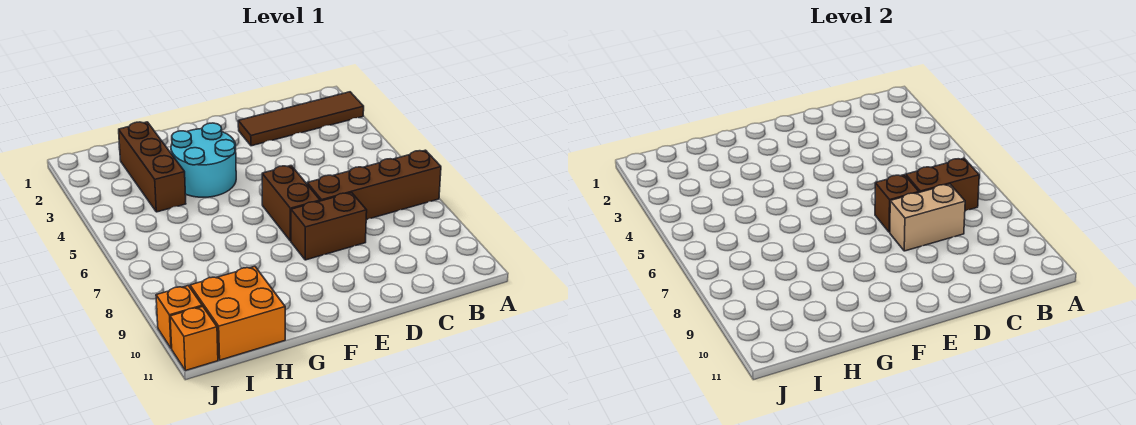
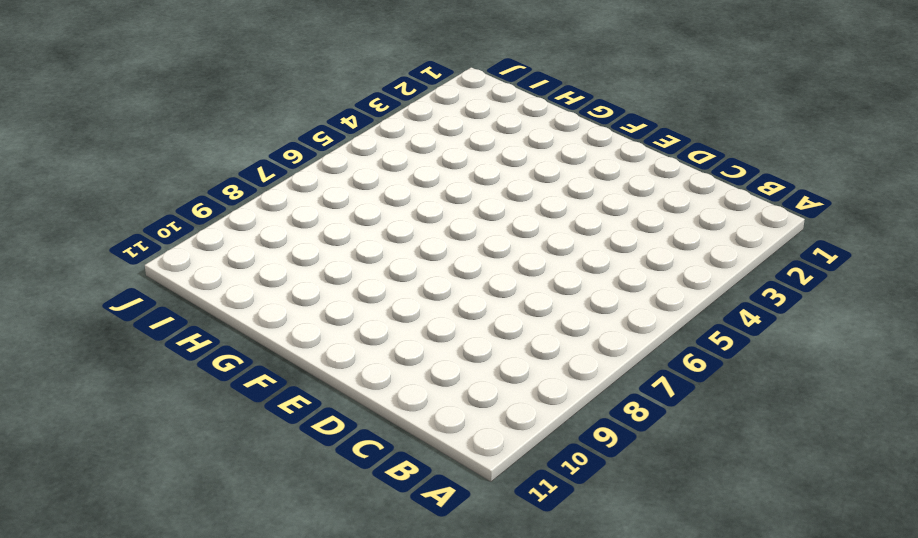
none -> brown 1x4 tile [238,92,364,146]
none -> brown 1x4 brick [307,150,441,220]
none -> brown 1x2 brick [291,193,367,260]

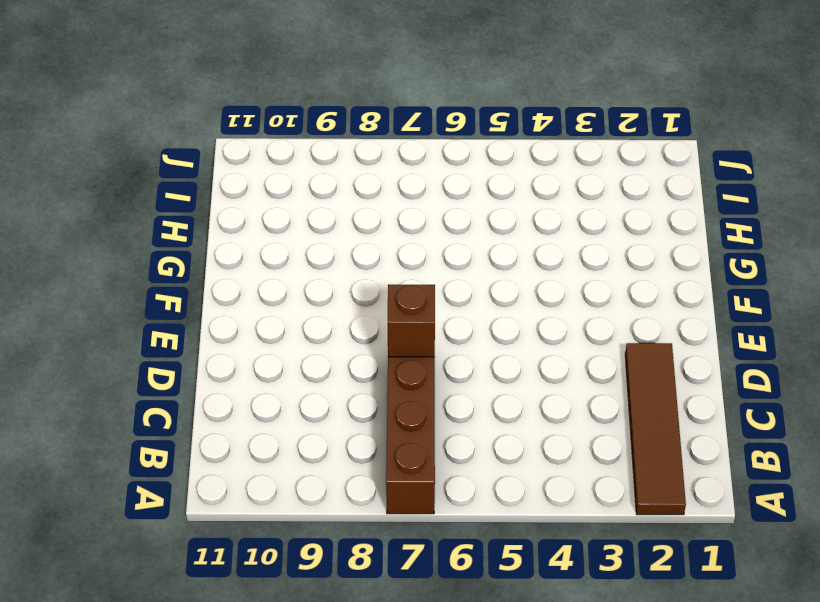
none -> brown 1x2 brick [291,193,367,260]
none -> brown 1x2 brick [262,166,320,241]
none -> cyan 2x2 round brick [171,123,236,197]

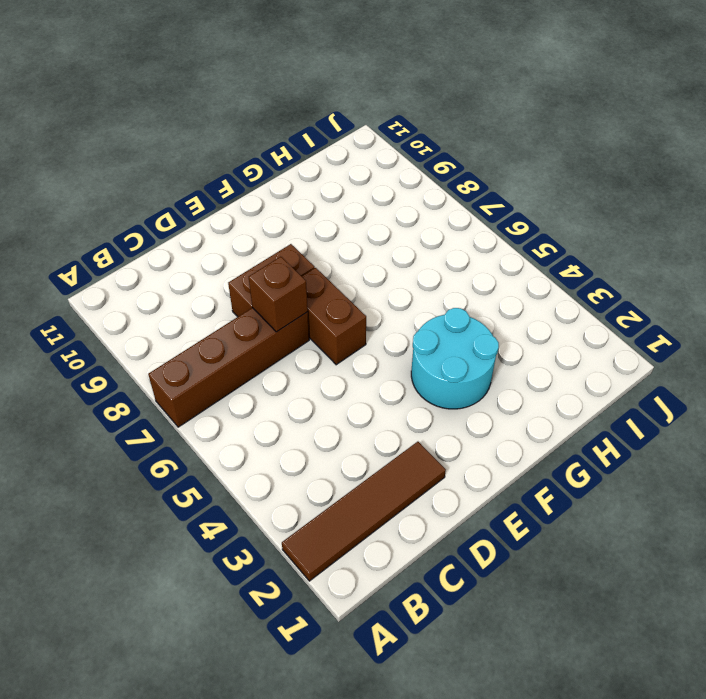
none -> brown 1x3 brick [119,122,186,212]
none -> orange 2x2 brick [190,266,285,360]
none -> orange 1x1 brick [156,286,202,349]

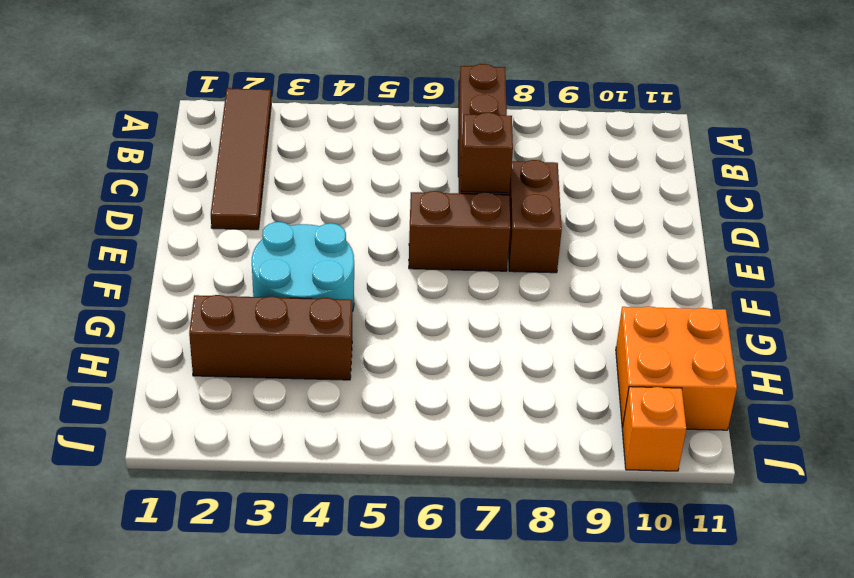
none -> orange 1x1 brick [170,306,218,371]
none -> brown 1x2 brick [906,158,979,211]
none -> tan 1x2 brick [890,184,965,251]

